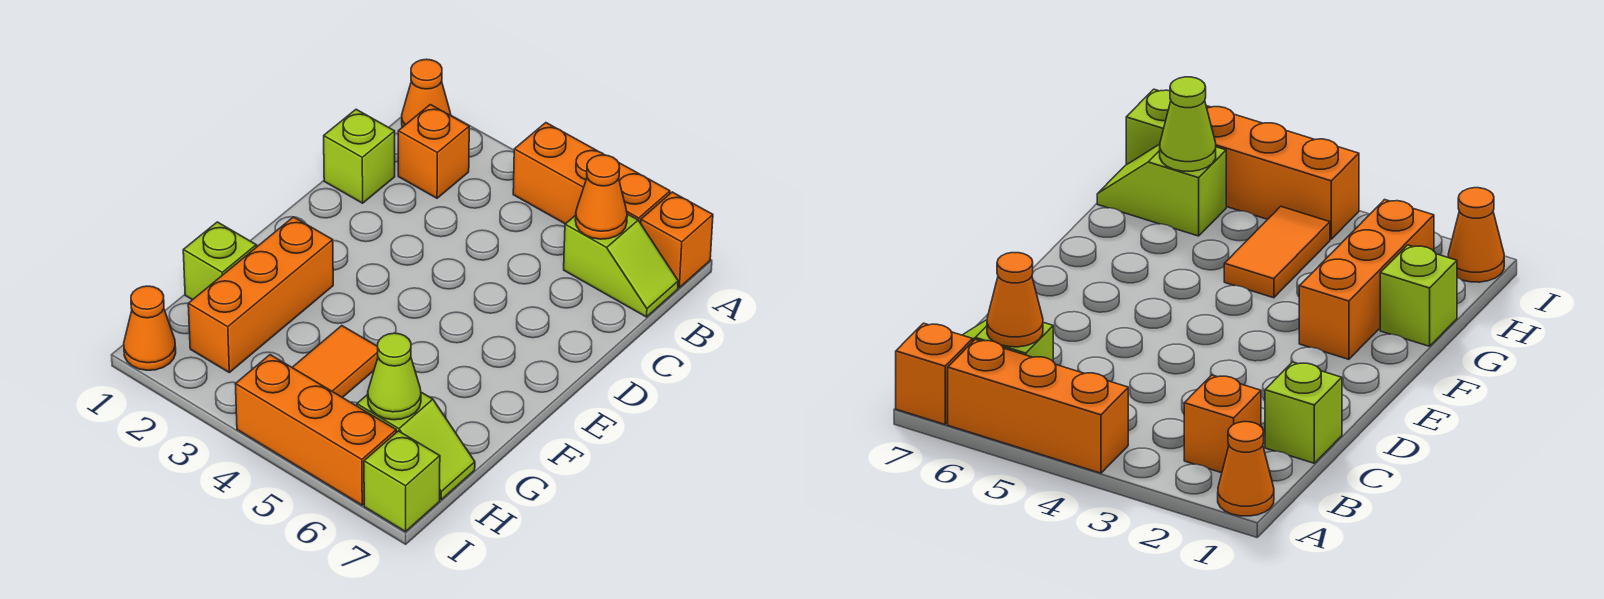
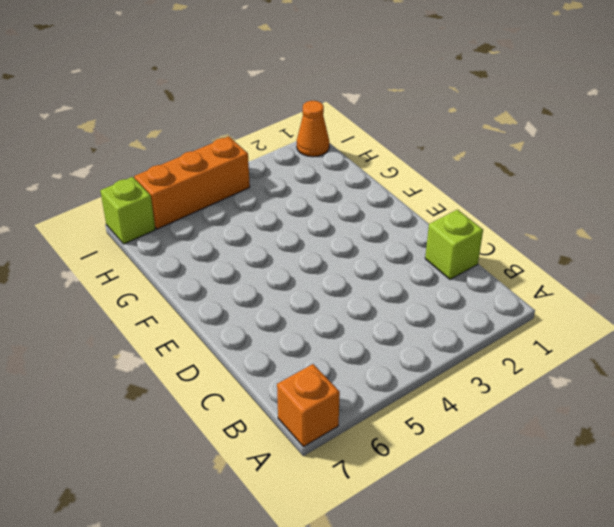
none -> orange 1x1 cone [402,59,451,127]
none -> orange 1x3 brick [513,123,670,224]
none -> orange 1x1 brick [398,105,469,198]

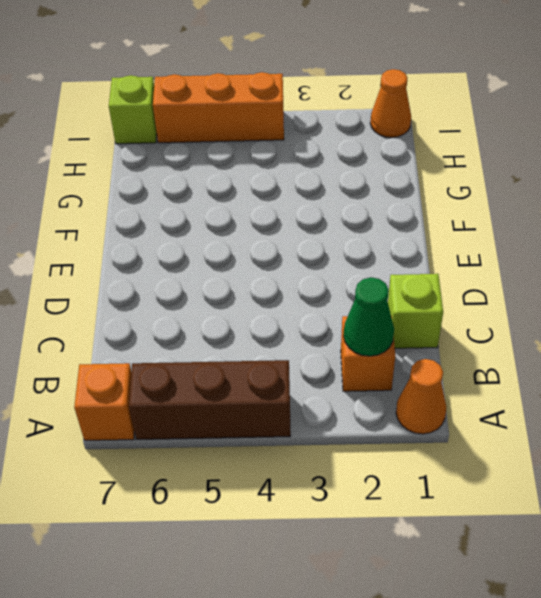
brown 1x3 brick [129,360,291,439] -> orange 1x3 brick [513,123,670,224]
green 1x1 cone [344,277,394,356] -> none
none -> lime 1x2 slope [564,214,678,317]
none -> orange 1x3 brick [188,217,333,372]
none -> lime 1x1 brick [183,222,256,300]

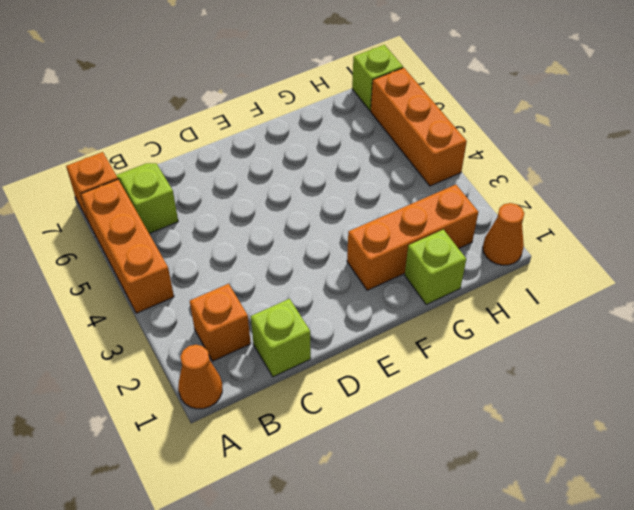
none -> orange 1x2 tile [292,326,378,398]
none -> lime 1x2 slope [357,392,475,500]
none -> orange 1x1 cone [576,155,627,239]

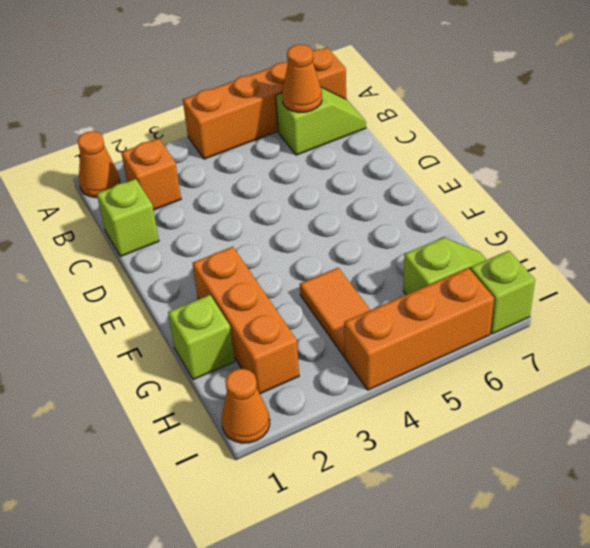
none -> lime 1x1 cone [368,333,421,420]

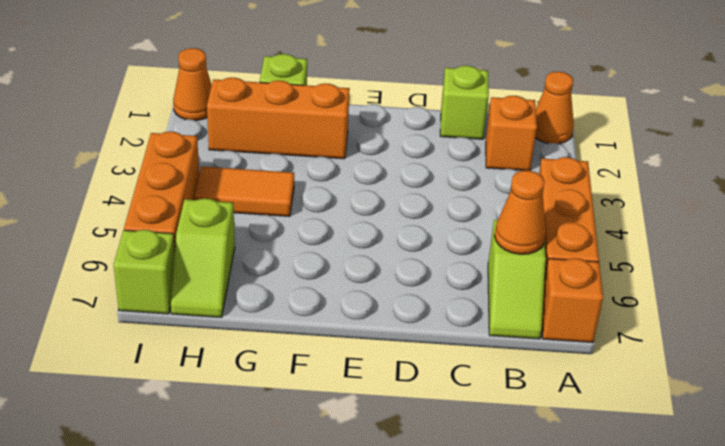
none -> lime 1x1 cone [368,333,421,420]

